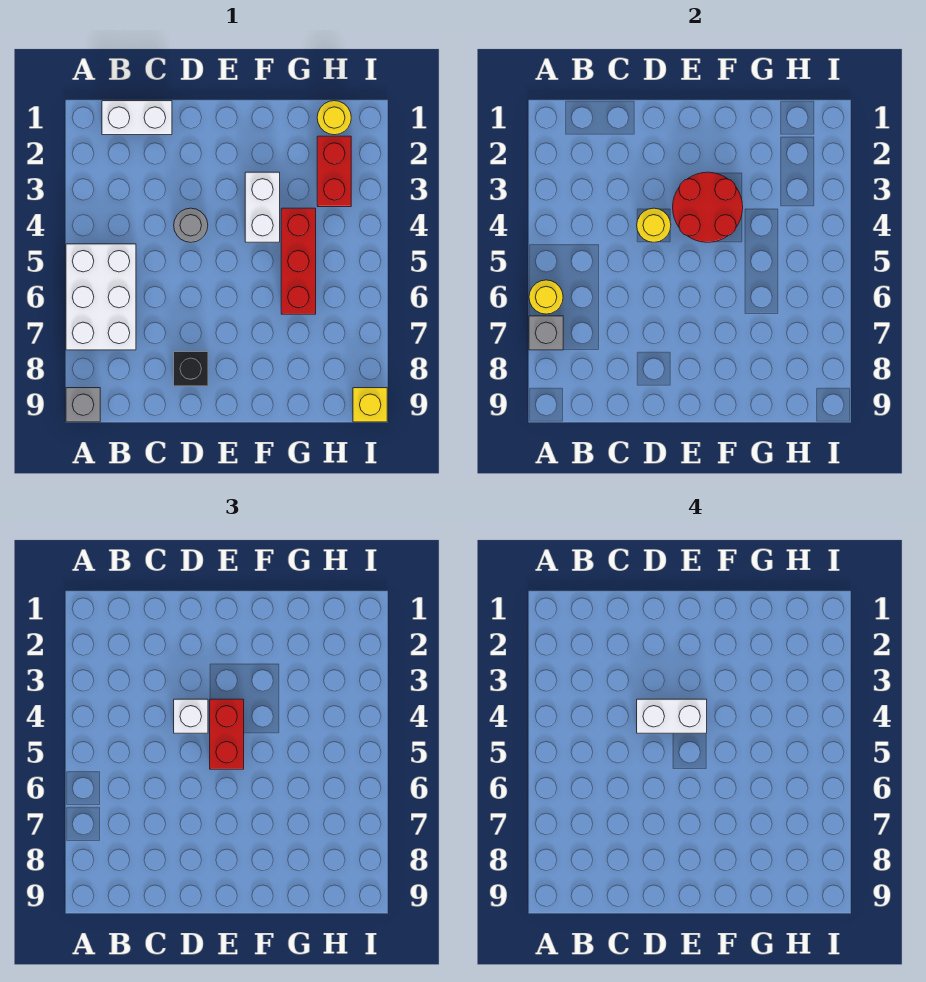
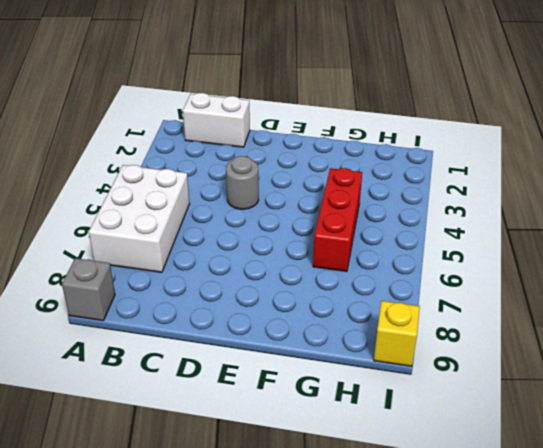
none -> black 1x1 brick [174,352,208,386]
none -> white 1x2 brick [245,172,280,242]
none -> yellow 1x1 round brick [317,101,351,135]

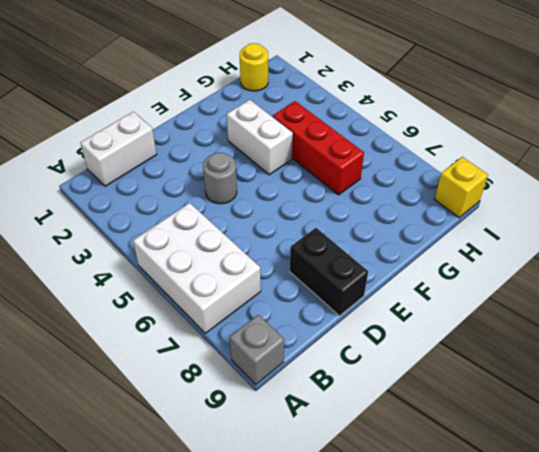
black 1x2 brick [290,228,368,316] -> black 1x1 brick [174,352,208,386]
none -> red 1x2 brick [317,136,351,207]
none -> yellow 1x1 round brick [529,280,563,314]
none -> grey 1x1 brick [529,316,563,350]

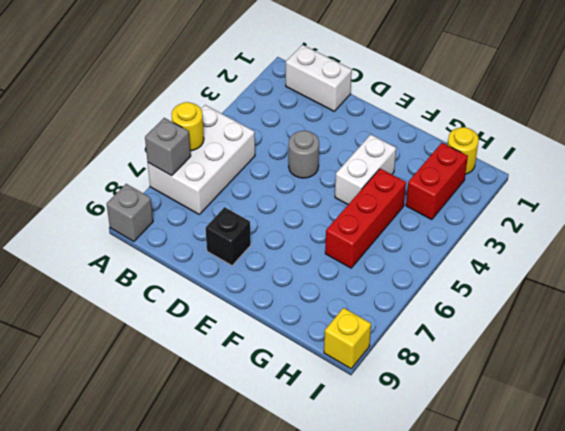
none -> yellow 1x1 round brick [637,208,671,242]
none -> red 2x2 round brick [673,172,743,242]
none -> white 1x1 brick [174,699,208,733]

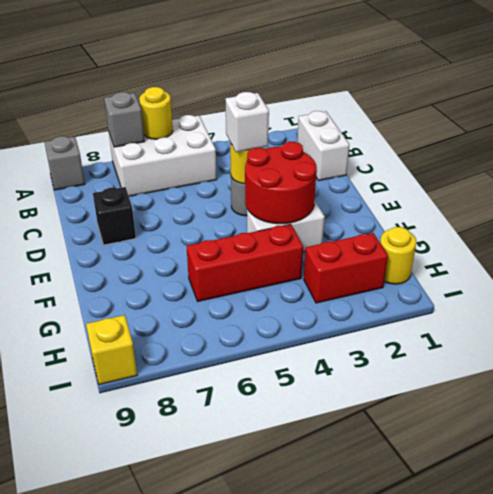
none -> red 1x2 brick [210,699,244,769]
none -> white 1x2 brick [637,699,707,733]

